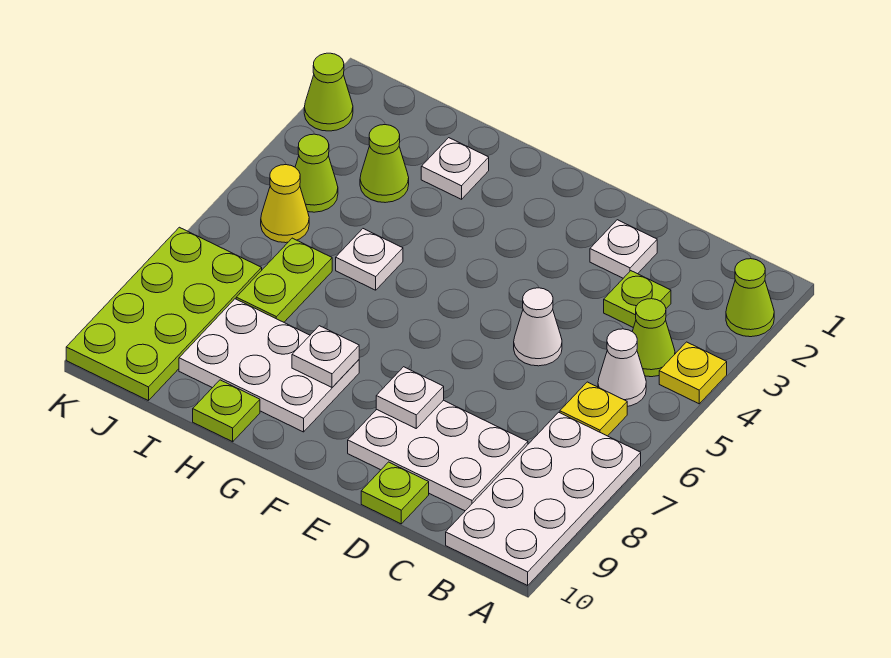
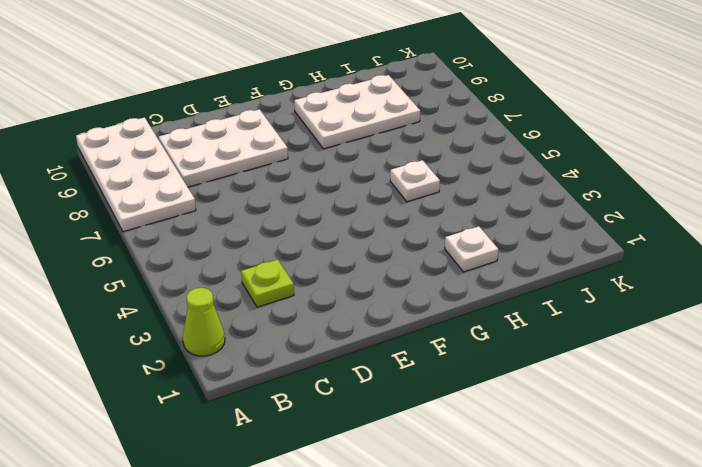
none -> yellow 1x1 plate [659,342,727,404]
none -> lime 1x1 cone [632,299,675,377]
none -> white 1x1 cone [598,329,646,406]

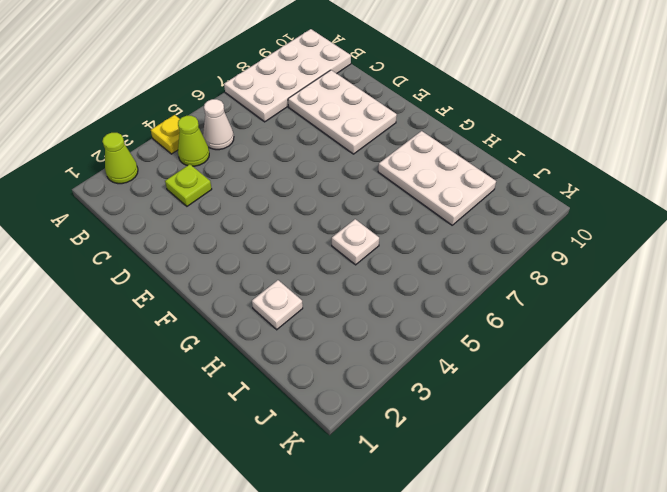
none -> yellow 1x1 plate [560,382,627,436]
none -> white 1x1 plate [590,220,657,278]
none -> white 1x1 cone [514,288,562,366]

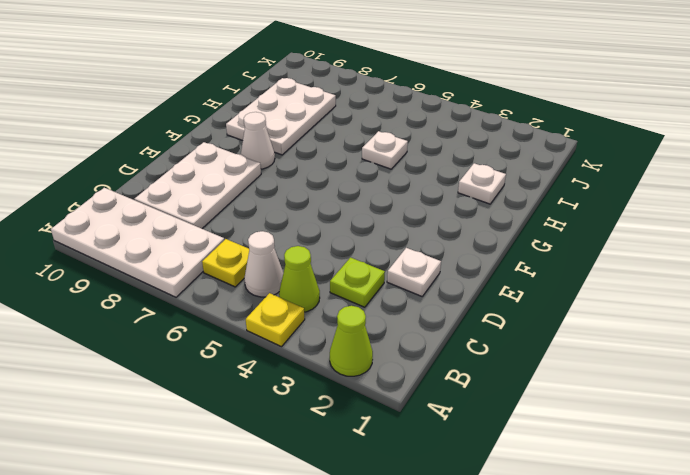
white 1x1 cone [241,112,275,169] -> white 1x1 cone moved to [514,288,562,366]
none -> lime 1x1 plate [361,462,429,524]
none -> lime 1x1 plate [193,380,260,442]
none -> lime 1x1 cone [360,125,409,203]

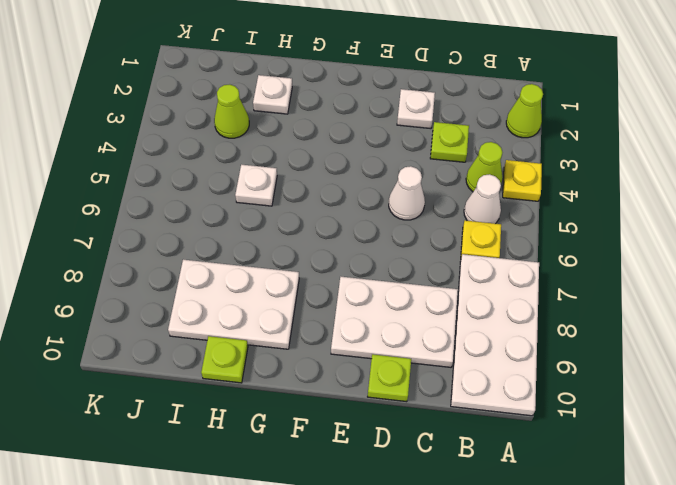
none -> lime 1x2 plate [236,238,332,322]
none -> lime 1x1 cone [295,134,338,212]
none -> yellow 1x1 cone [261,165,309,243]

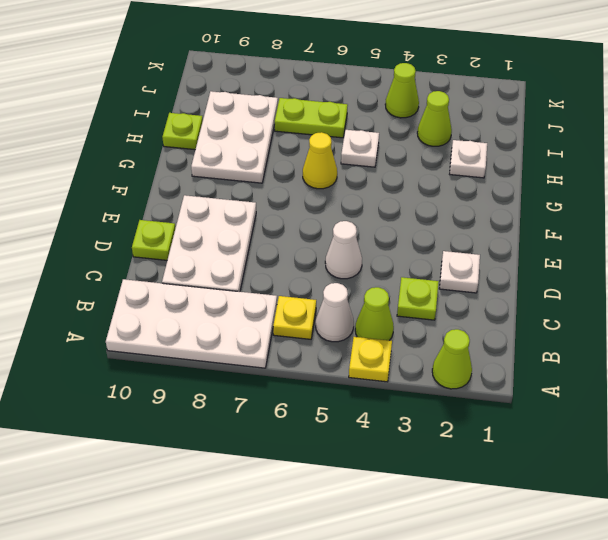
yellow 1x1 cone [303,132,337,189] -> yellow 1x1 cone moved to [261,165,309,243]
none -> lime 2x4 plate [66,227,262,401]
none -> lime 1x1 cone [304,53,353,131]
none -> white 1x1 plate [376,367,444,428]

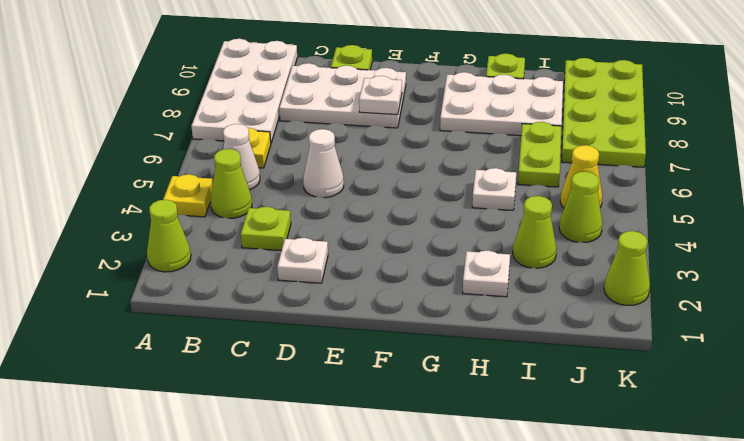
none -> white 1x1 plate [292,326,359,387]

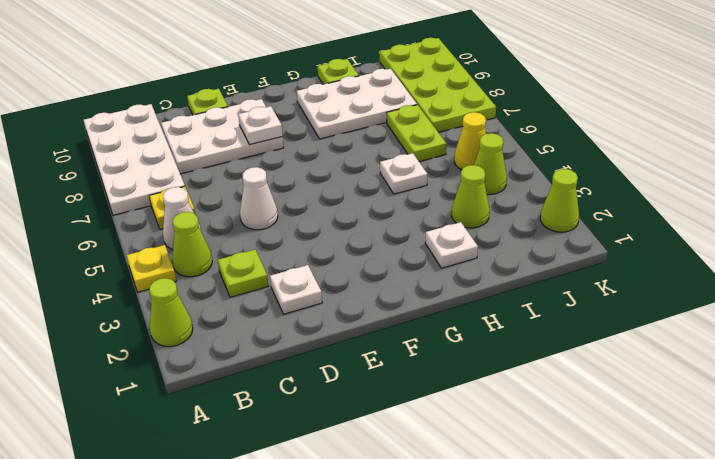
none -> white 1x1 plate [292,326,359,387]

